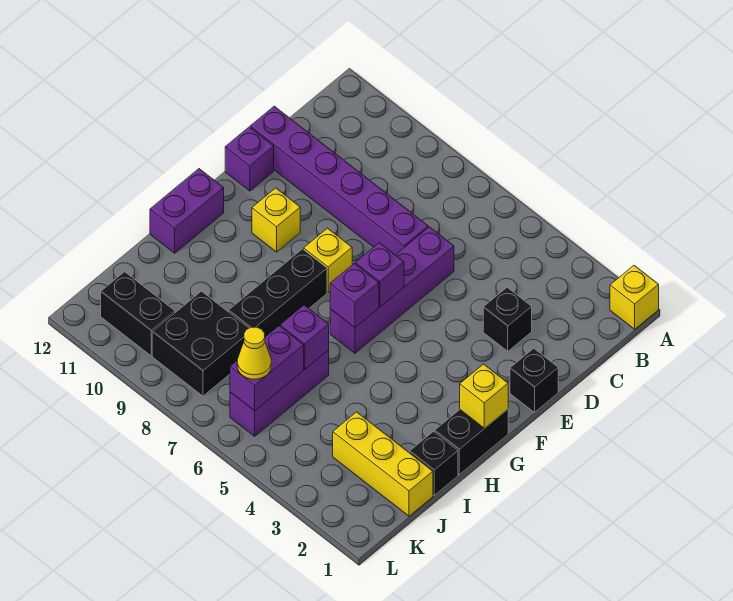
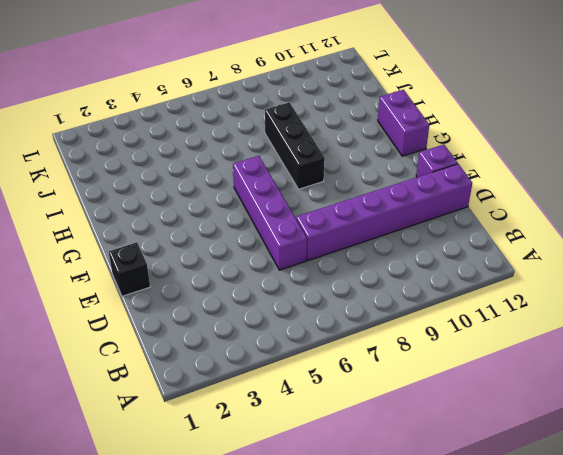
none -> yellow 1x1 brick [610,266,659,329]
none -> black 1x1 brick [483,288,532,351]
none -> yellow 1x1 brick [304,228,352,292]

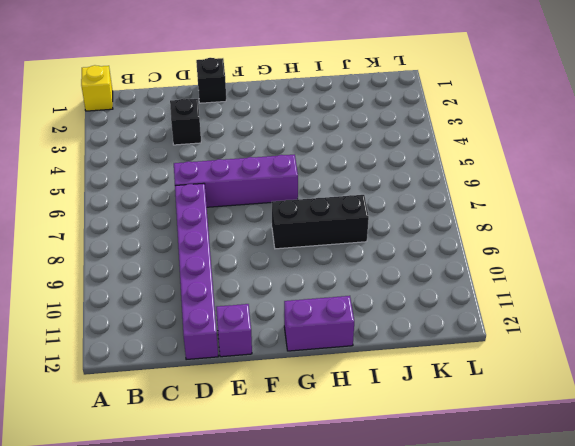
none -> yellow 1x1 brick [304,228,352,292]
none -> yellow 1x1 brick [252,188,300,252]
none -> black 1x2 brick [435,409,508,475]

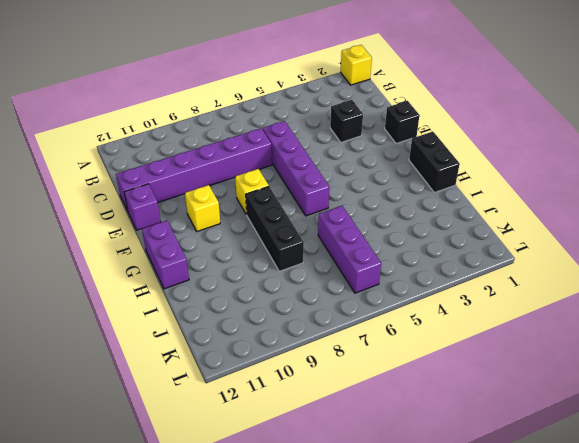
none -> black 1x1 brick [410,432,458,495]
none -> yellow 1x3 brick [333,412,433,516]
none -> black 2x2 brick [152,291,249,396]

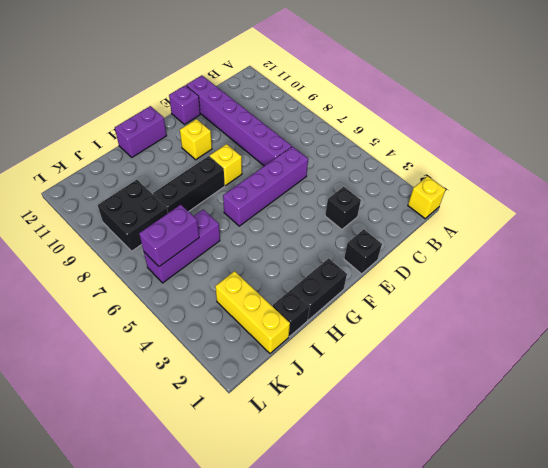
none -> black 1x2 brick [101,272,175,356]
none -> purple 1x1 brick [355,243,404,307]
none -> yellow 1x1 brick [460,364,508,428]

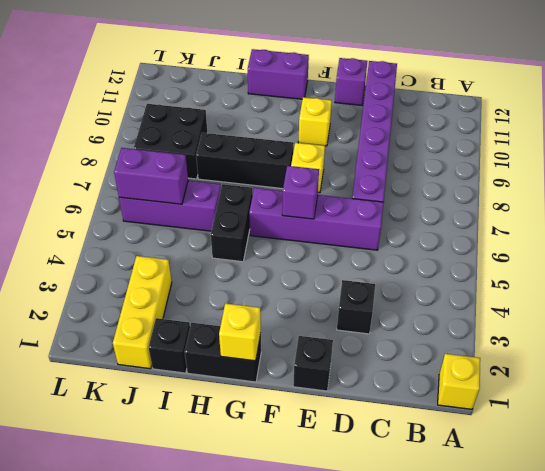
black 1x2 brick [211,184,253,262] -> black 1x2 brick moved to [101,272,175,356]
none -> purple 1x1 brick [330,264,379,327]
none -> purple 1x1 brick [280,305,329,369]
none -> yellow 1x1 cone [237,327,271,379]

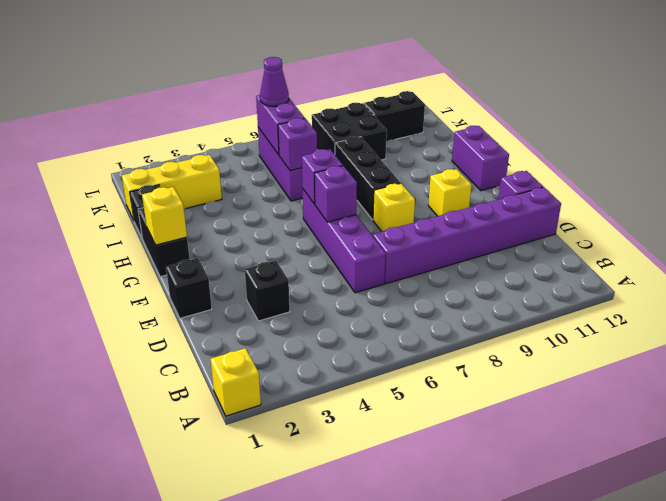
purple 1x1 cone [260,57,289,107] -> yellow 1x1 cone [237,327,271,379]

